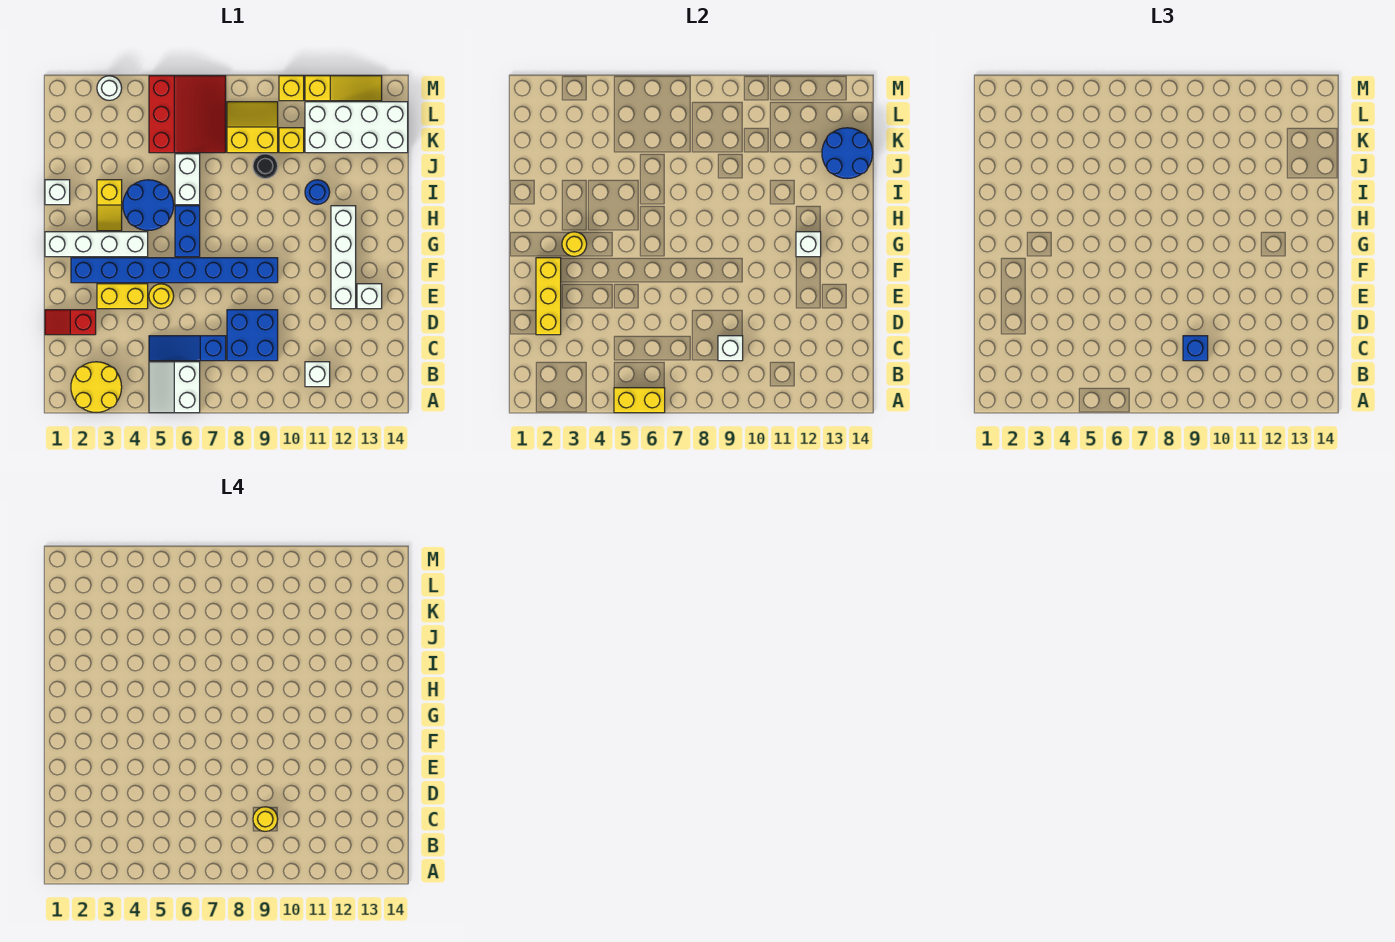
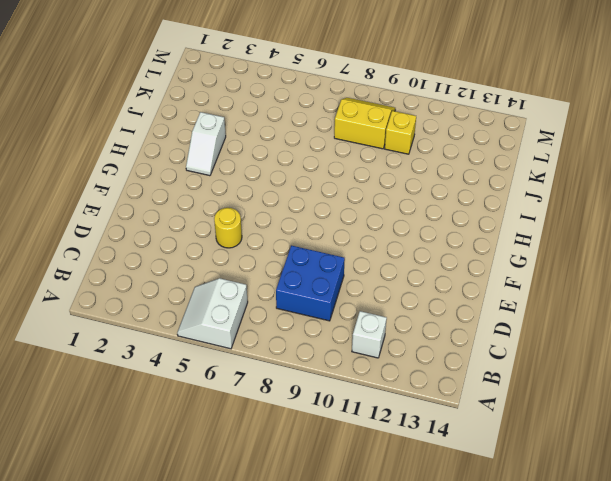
white 1x2 slope [186,112,226,176] -> yellow 1x2 slope [97,180,122,231]
none -> yellow 2x2 round brick [71,362,122,413]
none -> blue 1x3 slope [149,336,226,361]
none -> red 1x2 slope [45,310,96,335]
none -> yellow 1x2 brick [97,284,148,309]

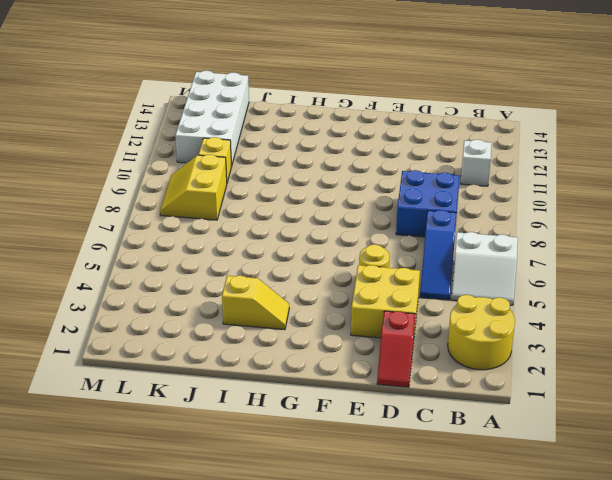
yellow 2x2 brick [351,265,420,338] -> yellow 1x2 brick [97,284,148,309]
none -> white 1x4 brick [331,206,356,309]
none -> white 1x1 brick [357,284,382,309]
none -> blue 1x8 brick [71,258,278,283]
none -> white 1x4 brick [45,232,148,257]

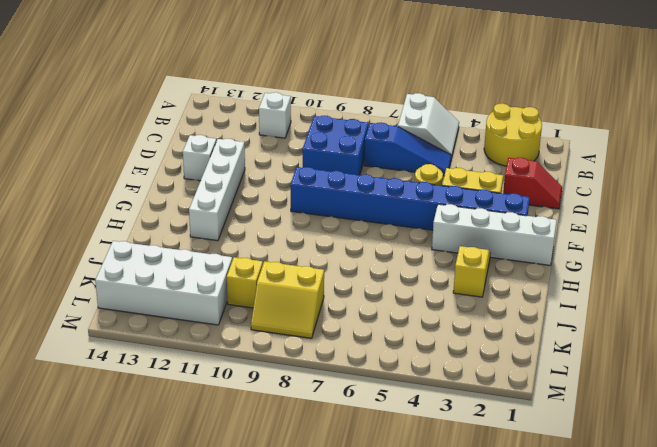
none -> blue 1x2 brick [175,206,200,257]
none -> blue 2x2 round brick [123,180,174,231]
none -> white 1x1 brick [45,180,70,205]
none -> white 1x2 brick [175,154,200,205]

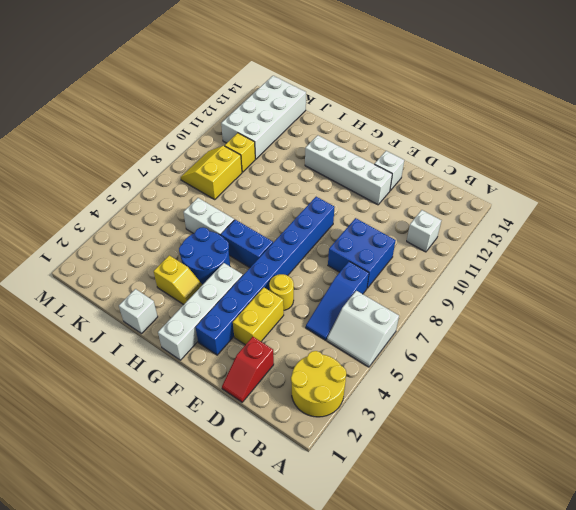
none -> blue 1x1 round brick [305,180,330,204]
none -> black 1x1 round brick [253,154,278,178]
none -> red 3x3 slope [149,76,226,153]
none -> white 1x1 round brick [97,76,122,100]

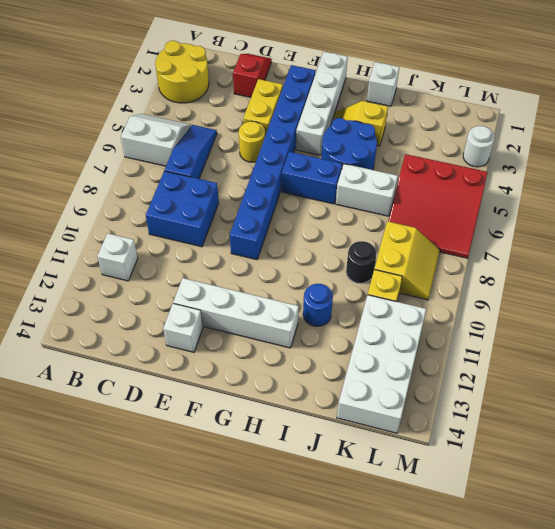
none -> yellow 1x1 brick [279,76,304,101]
none -> yellow 1x3 slope [305,76,382,101]
none -> yellow 1x2 brick [614,388,665,413]
none -> white 1x1 brick [718,336,743,361]

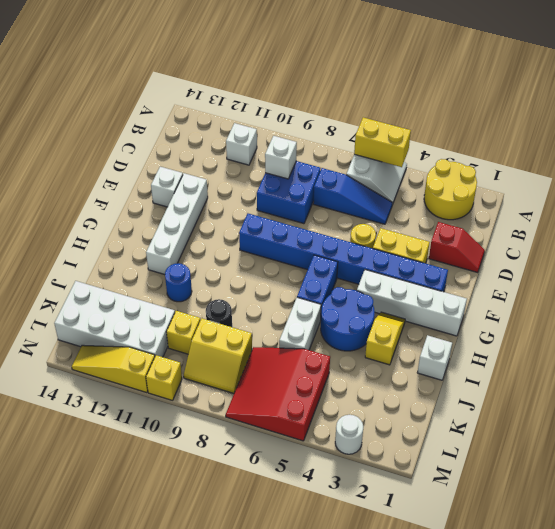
none -> yellow 1x3 brick [536,258,561,335]
none -> yellow 1x1 round brick [562,232,587,256]
none -> white 1x1 brick [796,232,821,257]
none -> blue 2x2 round brick [822,128,873,179]

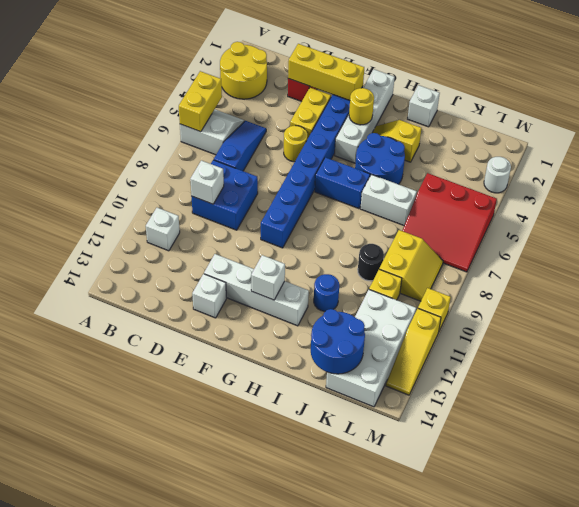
none -> blue 1x1 brick [1183,336,1208,361]
none -> yellow 1x1 round brick [253,807,278,831]

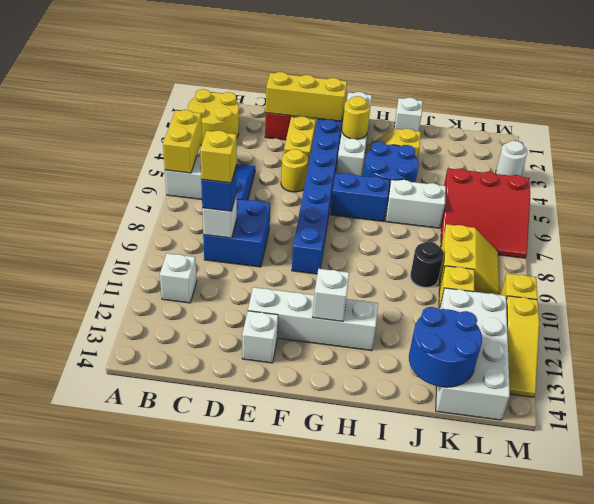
yellow 1x1 brick [200,130,237,183] -> yellow 1x1 round brick [253,807,278,831]
none -> blue 1x1 round brick [305,180,330,204]

